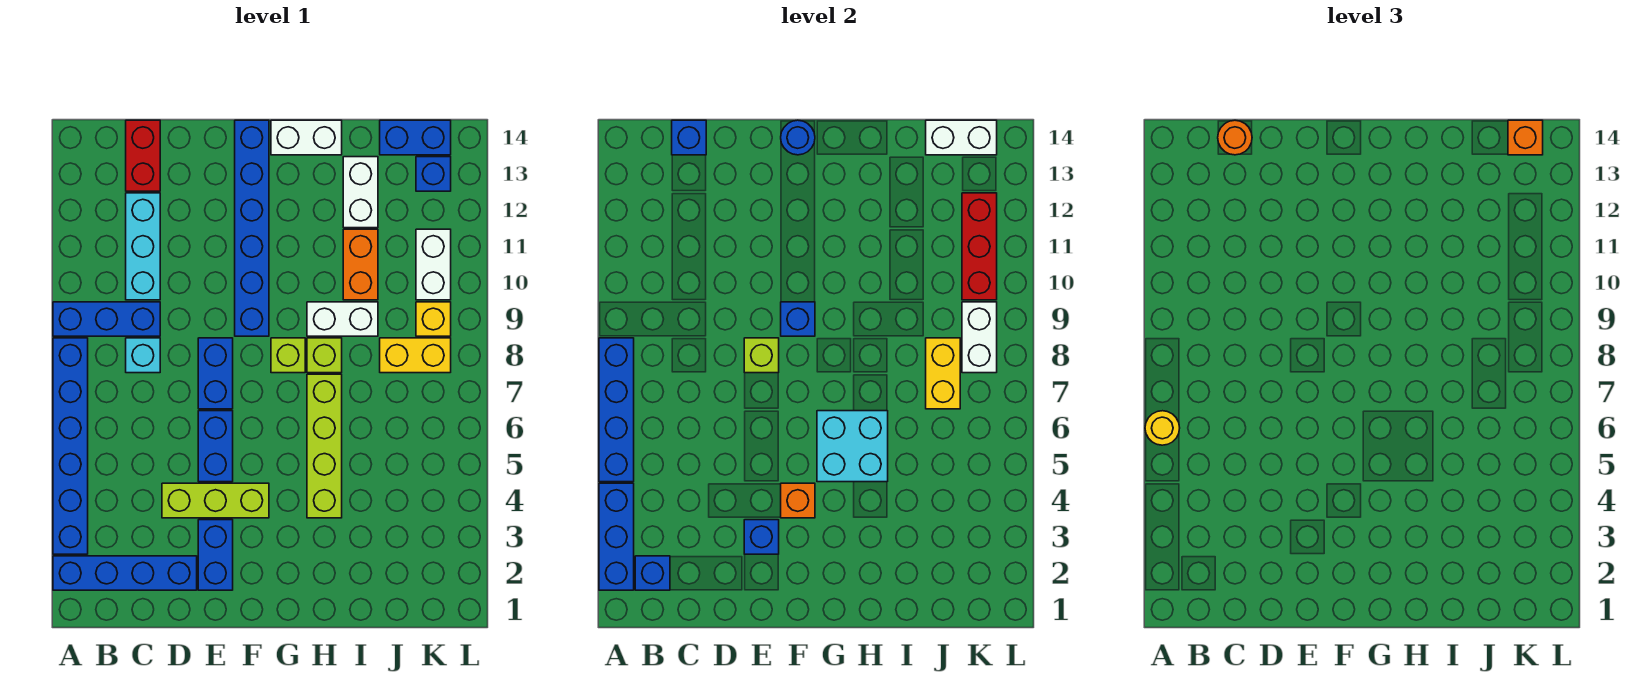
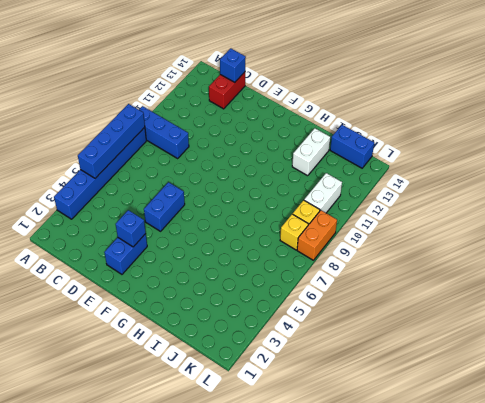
yellow 1x1 brick [280,214,308,250] -> yellow 1x2 brick [380,338,451,373]
orange 1x2 brick [297,210,337,260] -> orange 1x2 brick moved to [343,229,378,300]
none -> blue 1x4 brick [53,556,197,590]
none -> cyan 1x1 brick [126,338,160,373]
none -> cyan 1x3 brick [126,193,160,300]
none -> lime 1x3 brick [162,483,269,518]

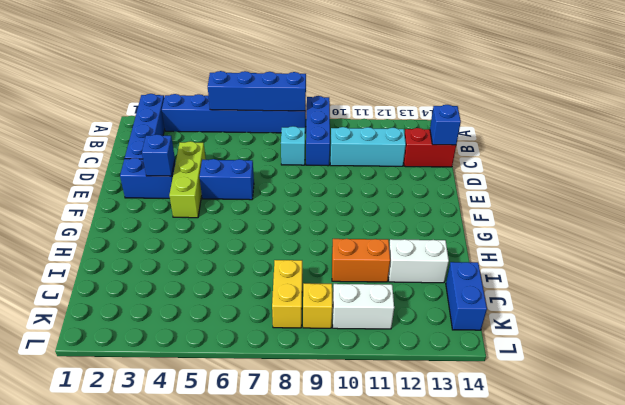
none -> blue 1x2 brick [198,338,233,409]
none -> blue 1x6 brick [235,120,269,336]
none -> lime 1x1 brick [271,338,305,373]
none -> white 1x2 brick [271,120,342,155]

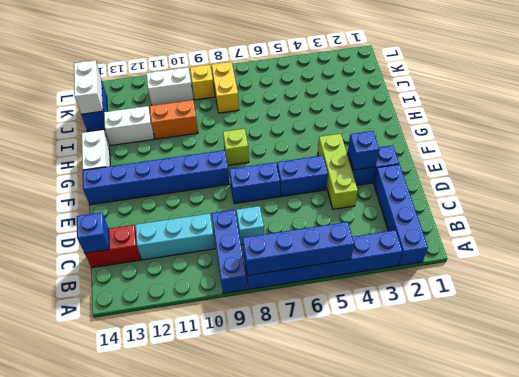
none -> lime 1x4 brick [307,374,342,518]
none -> lime 1x1 brick [307,338,342,373]
none -> white 1x2 brick [307,302,378,336]
none -> blue 1x1 brick [416,157,451,191]

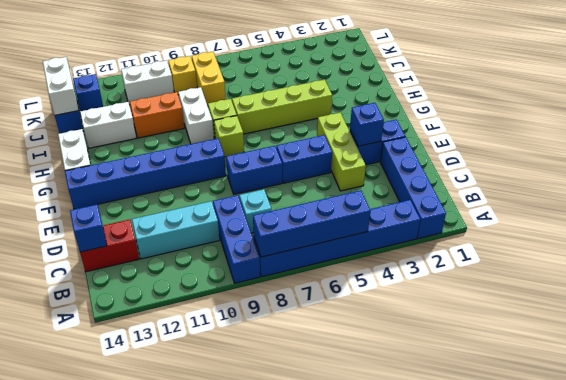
none -> blue 1x3 brick [599,483,634,590]
none -> blue 1x1 brick [635,556,670,590]
none -> lime 1x1 brick [744,338,779,373]
none -> orange 1x1 brick [781,483,815,518]

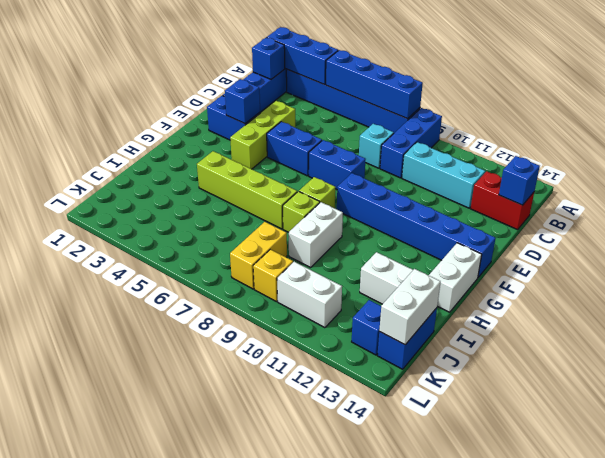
none -> orange 1x2 brick [343,229,378,300]
none -> lime 1x1 brick [744,338,779,373]
none -> orange 1x1 brick [781,483,815,518]
none -> blue 1x1 brick [781,302,815,336]

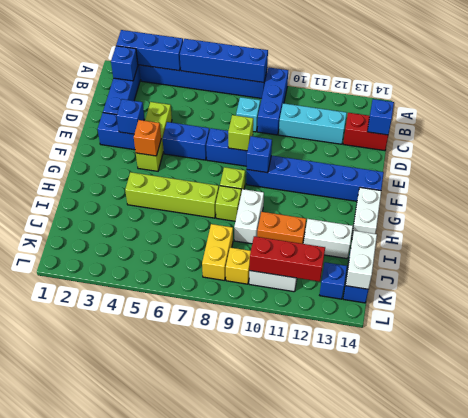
none -> blue 1x1 round brick [781,120,815,155]
none -> cyan 2x2 brick [817,411,888,482]
none -> yellow 1x2 brick [926,338,960,409]
none -> white 1x2 brick [962,302,997,373]

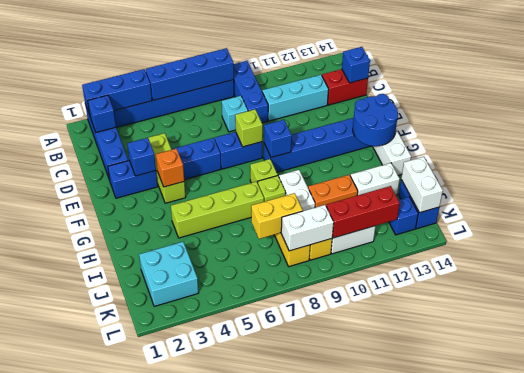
blue 2x2 round brick [353,94,398,146] -> blue 1x1 round brick [781,120,815,155]
cyan 2x2 brick [139,242,199,306] -> cyan 2x2 brick moved to [817,411,888,482]
none -> yellow 1x1 round brick [1145,411,1180,445]
none -> orange 1x1 round brick [1218,120,1252,155]
none -> orange 1x1 brick [1508,120,1543,155]

